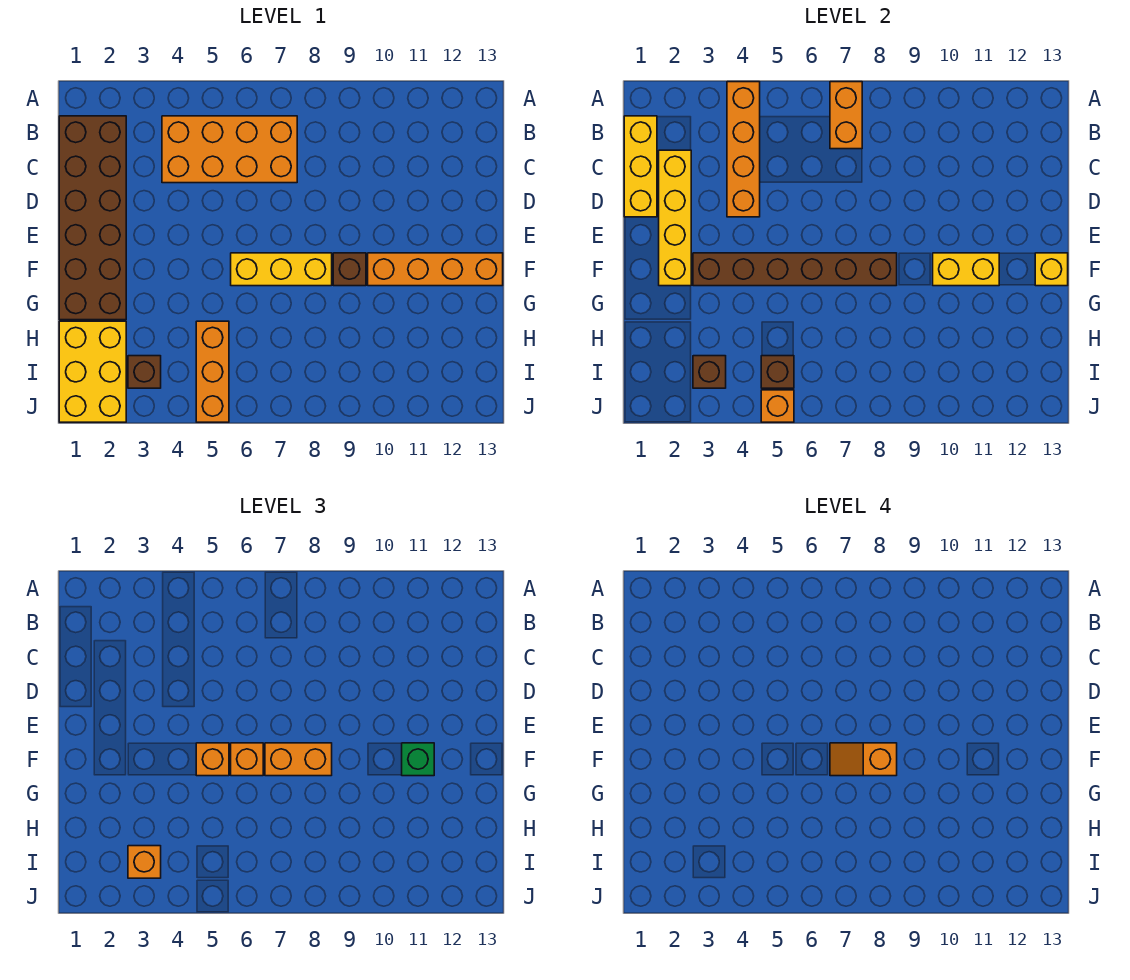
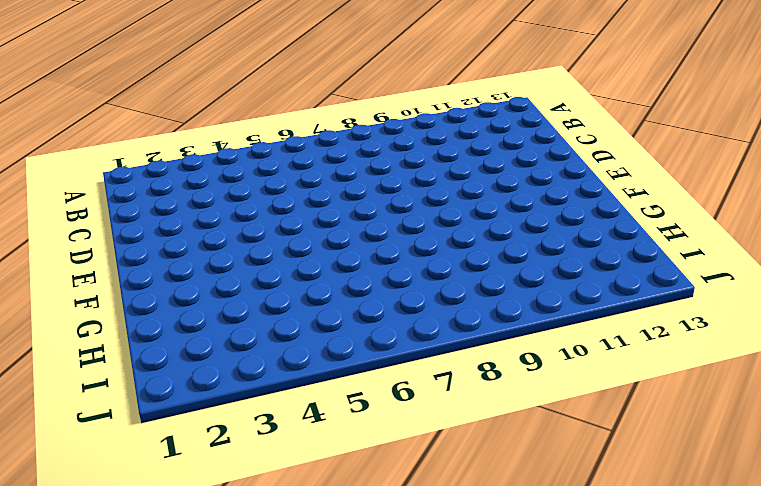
none -> brown 2x6 brick [59,116,126,320]
none -> orange 2x4 brick [162,116,297,183]
none -> yellow 1x3 brick [231,253,332,286]

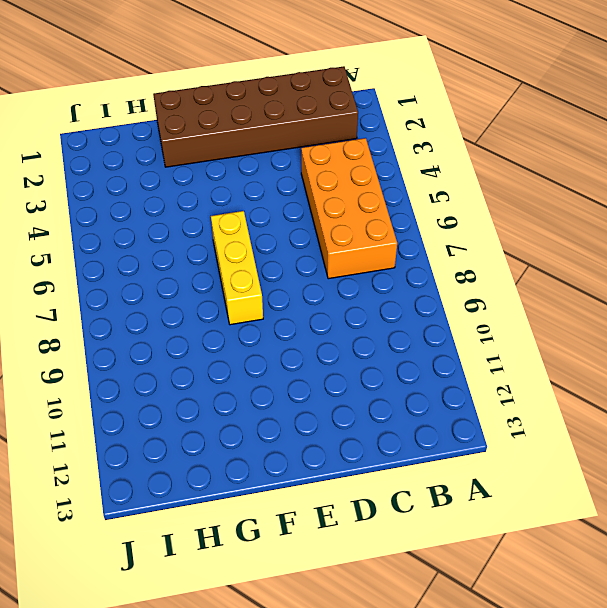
none -> brown 1x1 brick [333,253,366,286]
none -> orange 1x4 brick [368,253,503,286]
none -> yellow 2x3 brick [59,321,126,422]

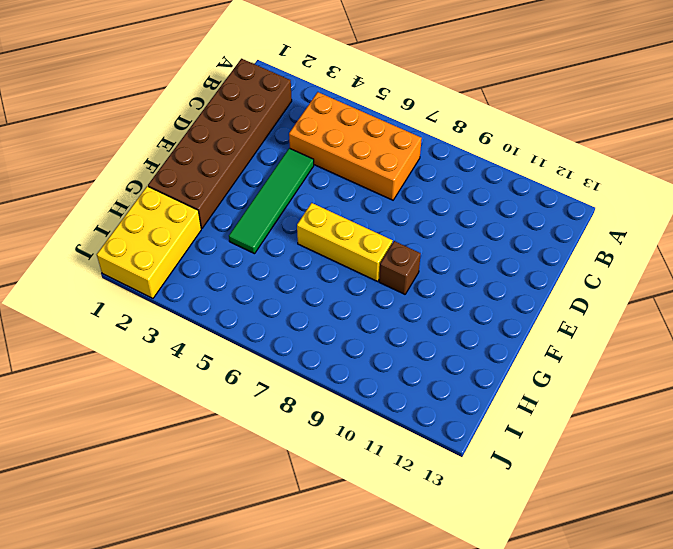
green 1x4 tile [229,148,314,254] -> none
none -> orange 1x4 brick [368,253,503,286]
none -> orange 1x3 brick [196,321,229,422]
none -> brown 1x1 brick [128,356,161,388]

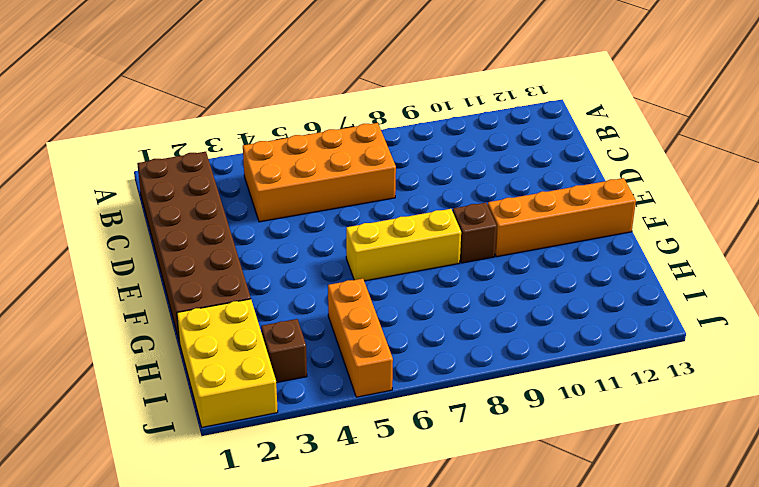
none -> orange 1x4 brick [727,82,760,217]
none -> orange 1x2 brick [830,82,862,149]
none -> yellow 1x3 brick [624,116,657,217]

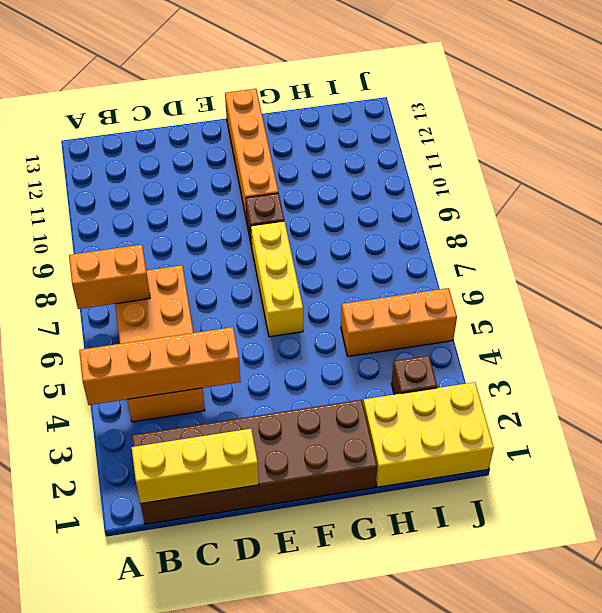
none -> yellow 1x4 brick [659,150,691,286]
none -> brown 1x6 brick [693,253,897,286]
none -> yellow 1x2 brick [933,253,999,286]

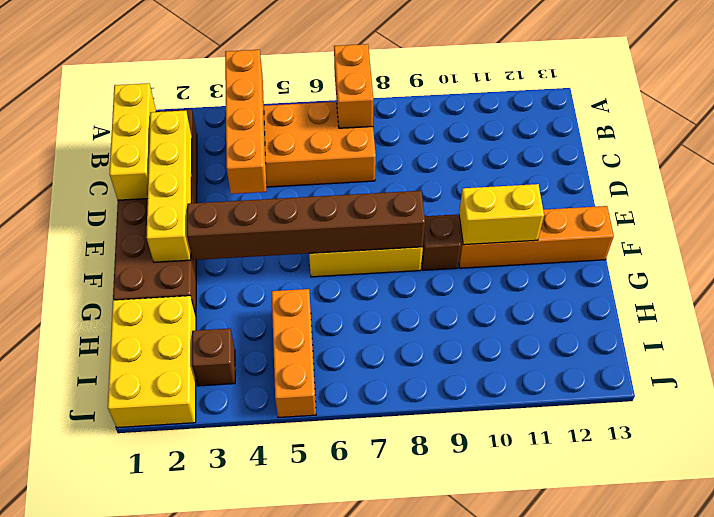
none -> yellow 1x1 brick [1035,253,1068,286]
none -> brown 1x1 brick [693,356,726,388]
none -> brown 1x1 brick [761,356,794,388]

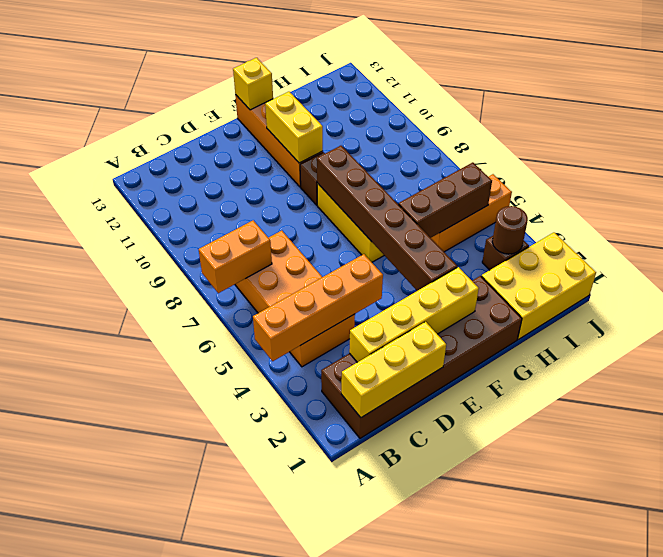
brown 1x3 brick [399,162,492,238] -> brown 1x1 brick [761,356,794,388]
brown 1x1 round brick [492,206,528,254] -> brown 1x1 brick [693,356,726,388]
none -> orange 1x1 brick [761,390,794,422]
none -> orange 1x1 brick [196,743,229,776]
none -> orange 1x1 brick [231,743,263,776]

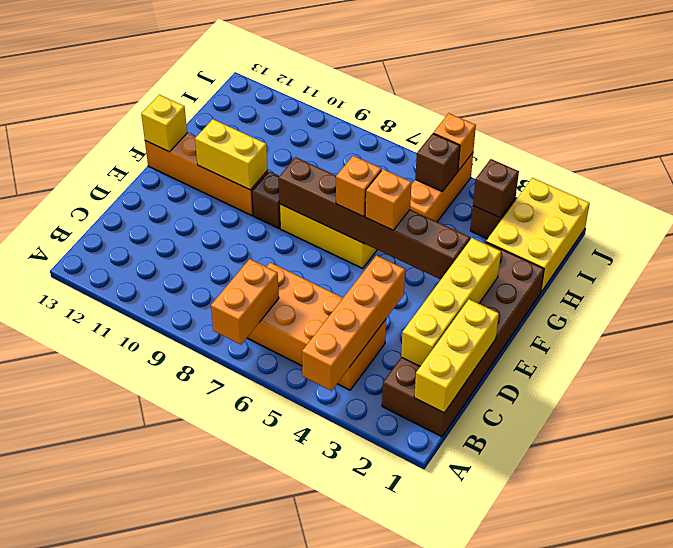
none -> orange 1x2 brick [265,743,332,776]
none -> green 1x1 brick [402,743,434,776]
none -> orange 1x1 brick [128,846,161,878]

